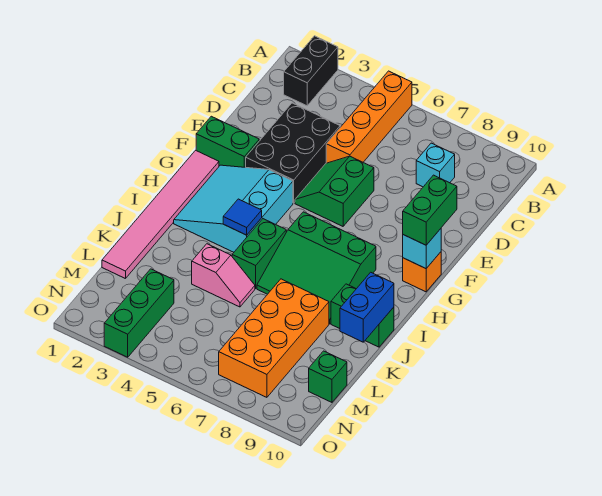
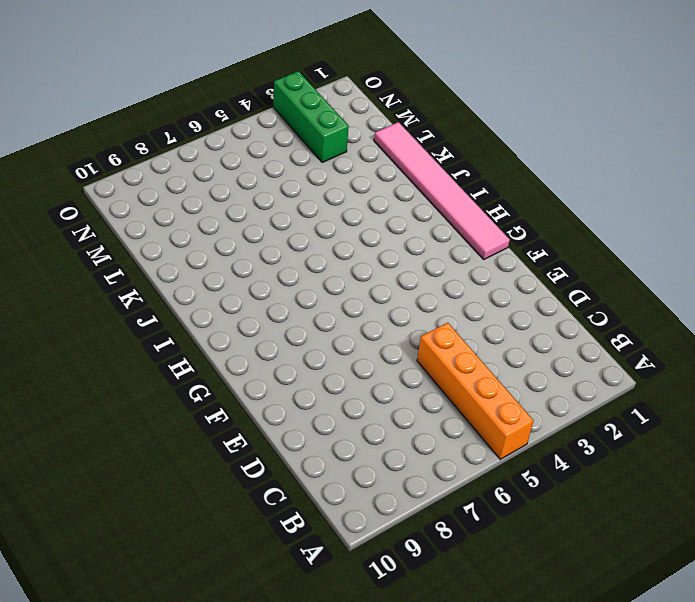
none -> black 1x2 brick [284,36,338,106]
none -> cyan 1x1 brick [416,143,455,187]
none -> black 2x3 brick [246,103,340,203]

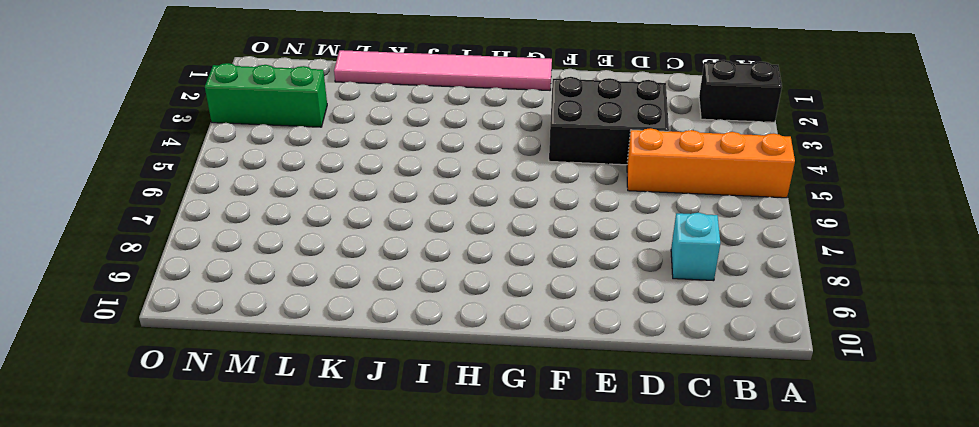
none -> green 2x2 slope [295,156,374,226]
none -> green 1x2 brick [196,116,259,167]
none -> cyan 3x3 slope [174,165,293,252]

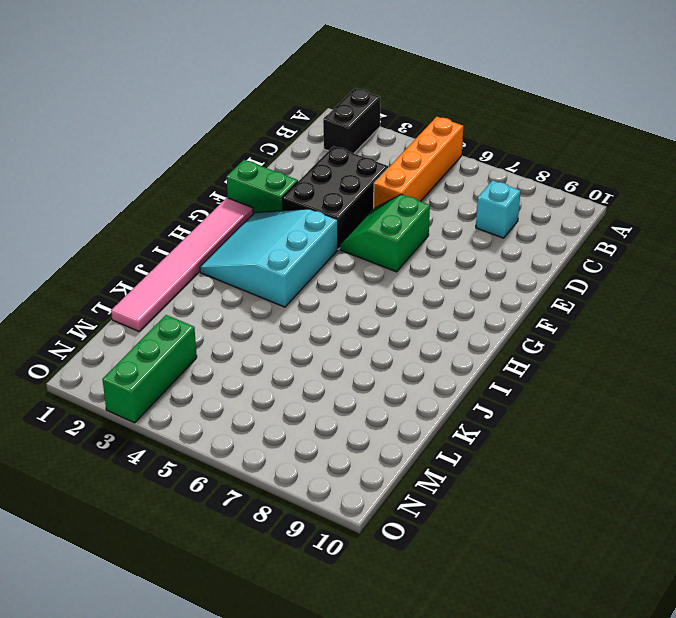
none -> orange 1x1 brick [403,252,441,292]
none -> green 3x3 slope [257,212,376,324]
none -> green 1x2 brick [232,219,286,288]

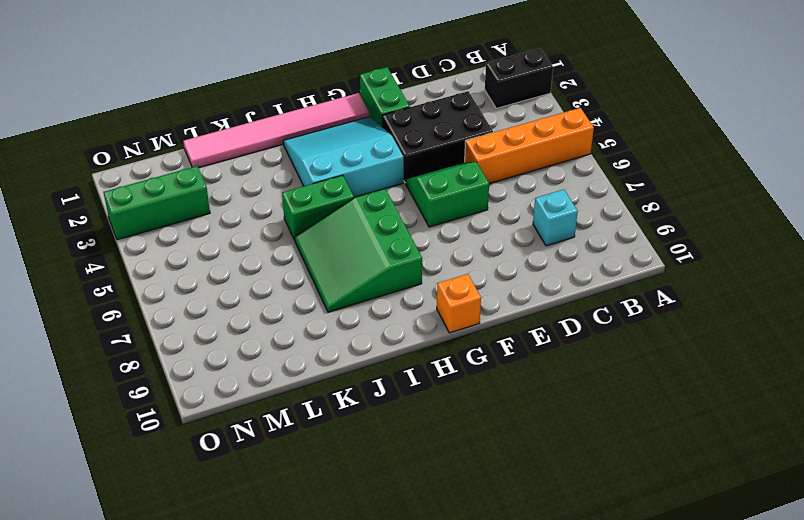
none -> green 1x2 brick [331,284,394,347]
none -> pink 1x2 slope [192,244,255,307]
none -> orange 2x4 brick [219,279,329,397]

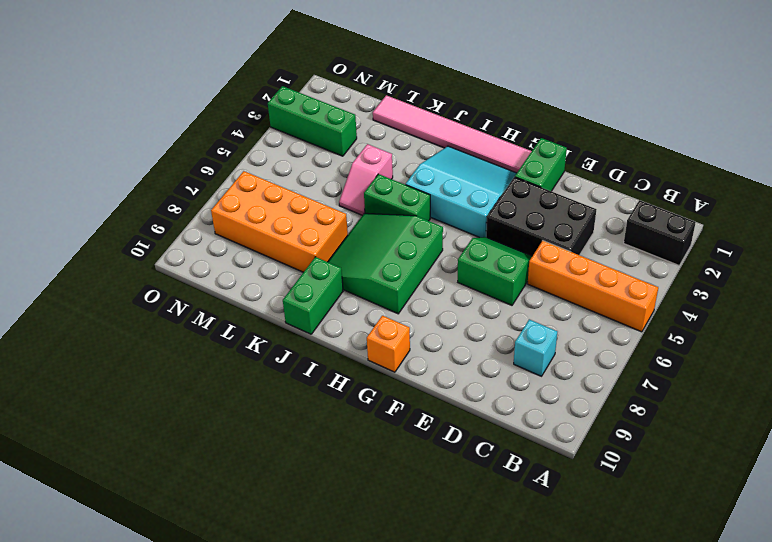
none -> green 1x1 brick [309,351,347,402]
none -> cyan 1x1 brick [403,229,441,269]
none -> blue 1x1 tile [223,199,262,235]

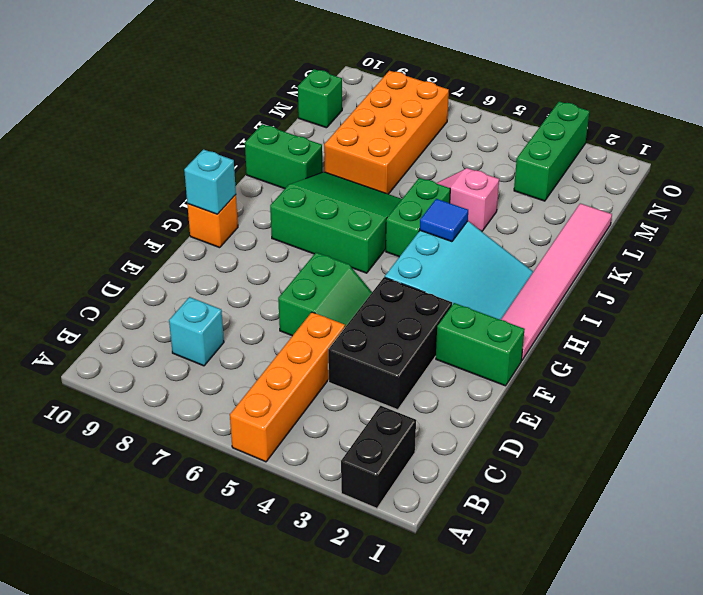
none -> blue 1x2 brick [340,272,394,342]
none -> green 1x2 brick [403,175,457,245]

